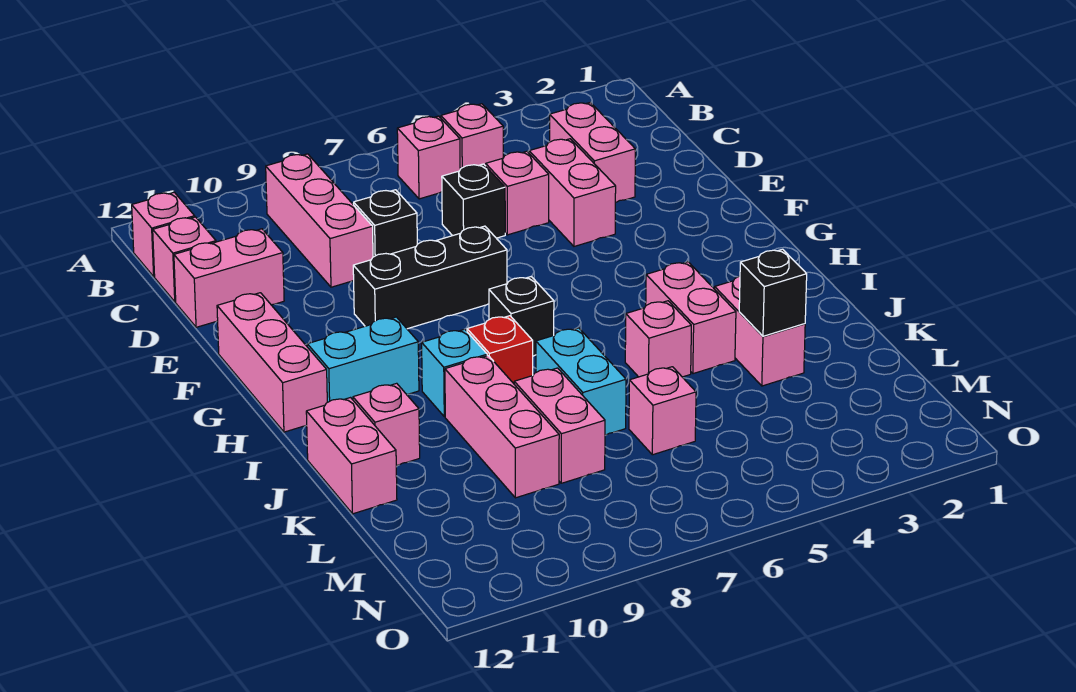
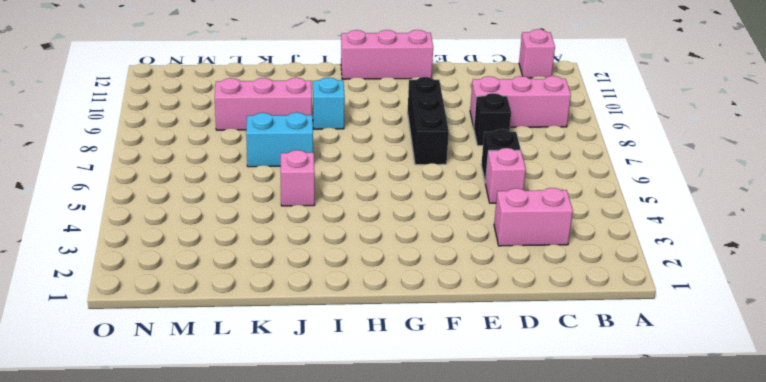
none -> pink 1x1 brick [441,104,503,169]
none -> pink 1x1 brick [397,116,460,199]
none -> pink 1x1 brick [153,217,216,302]

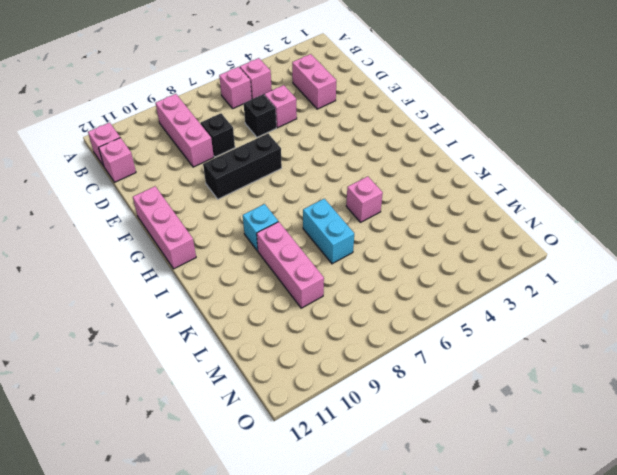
none -> pink 1x2 brick [529,139,616,246]
none -> pink 1x2 brick [174,229,284,327]
none -> black 1x1 brick [489,277,554,356]

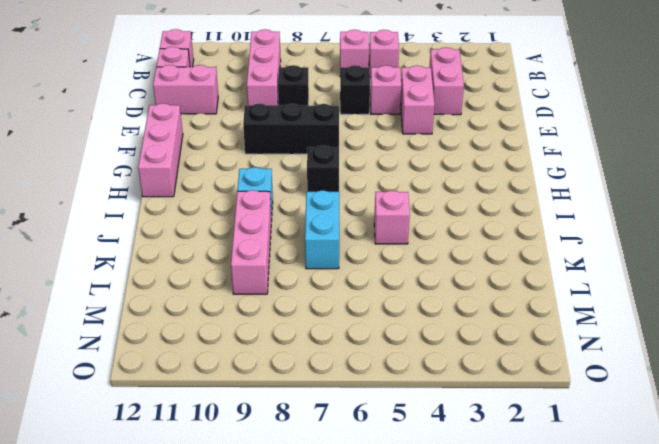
none -> cyan 1x2 brick [307,317,419,402]
none -> pink 1x2 brick [646,262,736,374]
none -> red 1x1 brick [467,316,533,384]

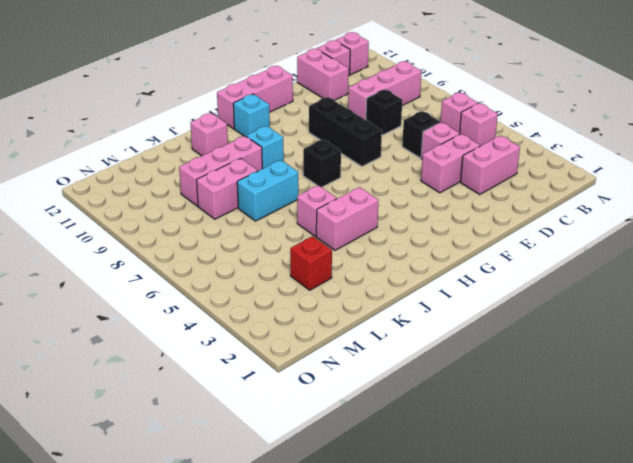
cyan 1x1 brick [233,94,270,136] -> cyan 1x2 brick [307,317,419,402]
red 1x1 brick [290,236,332,290] -> red 1x1 brick moved to [467,316,533,384]
none -> pink 1x2 brick [715,276,805,386]
none -> pink 1x2 brick [306,398,397,514]
none -> pink 1x1 brick [629,367,696,455]

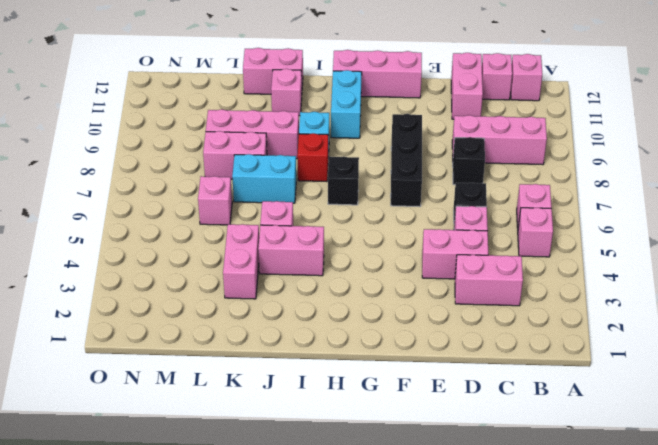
pink 1x2 brick [223,224,259,299] -> pink 1x2 brick turned to [715,276,805,386]
none -> black 1x1 brick [739,249,807,336]

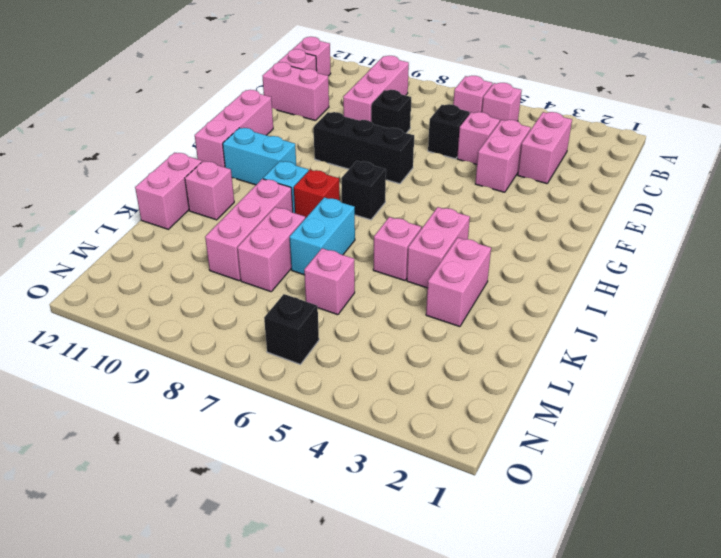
black 1x1 brick [264,294,319,364] -> black 1x1 brick moved to [739,249,807,336]

